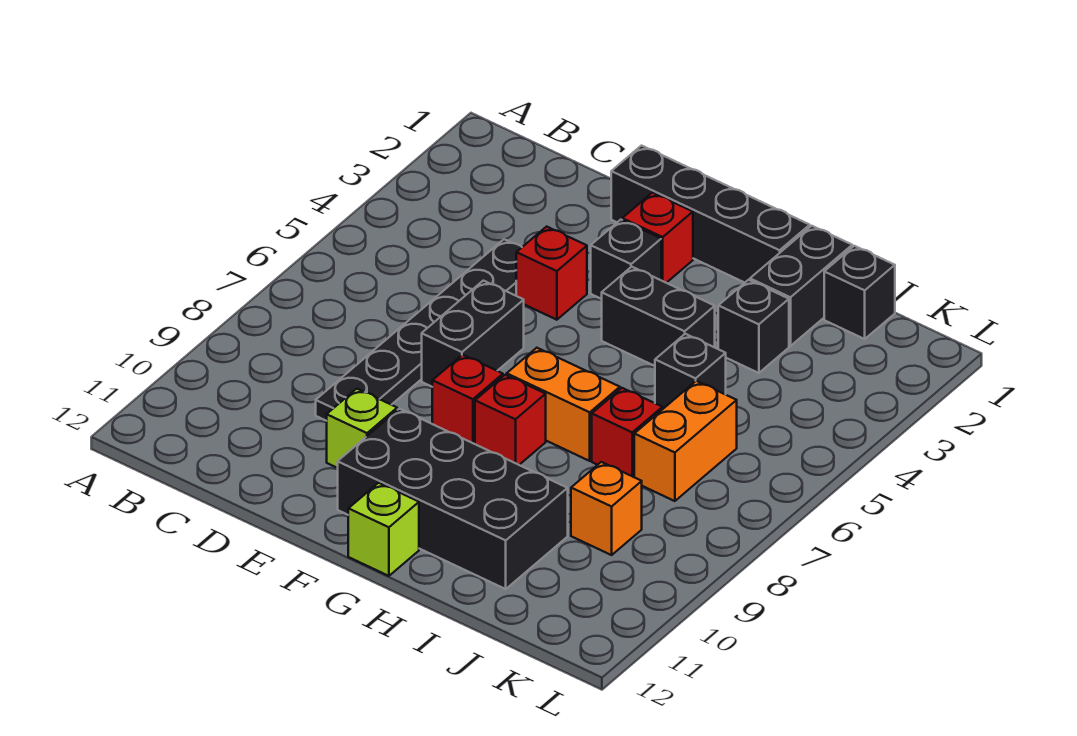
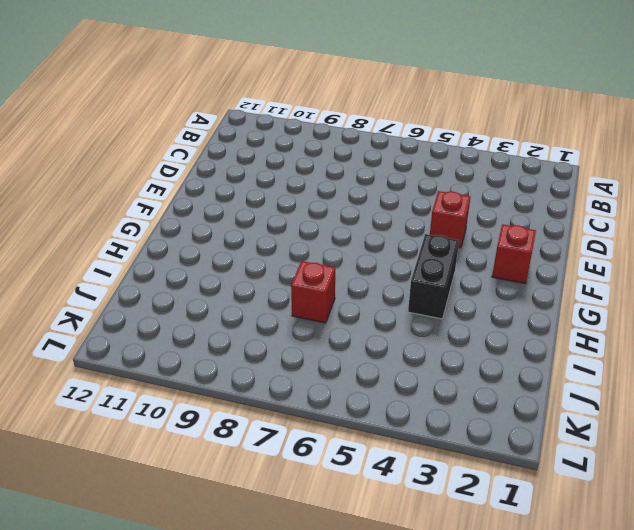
none -> black 1x6 plate [316,239,522,421]
none -> black 1x4 brick [611,146,810,283]
none -> black 1x2 brick [422,281,524,387]

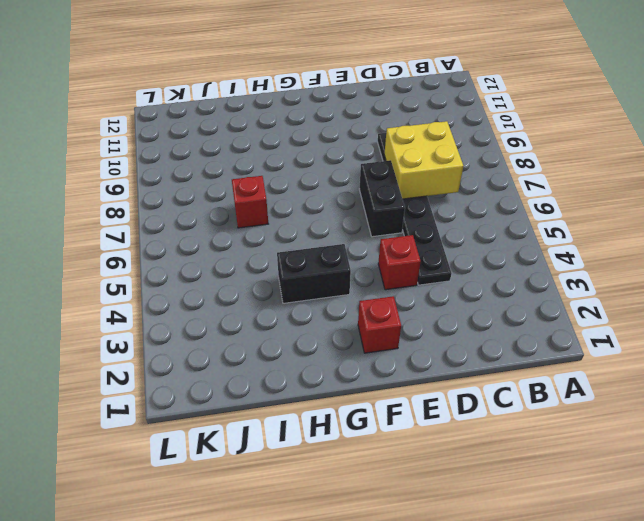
yellow 2x2 brick [384,121,463,199] -> none
none -> black 1x4 brick [611,146,810,283]
none -> lime 1x1 brick [327,389,397,468]
none -> black 1x1 brick [591,220,661,299]

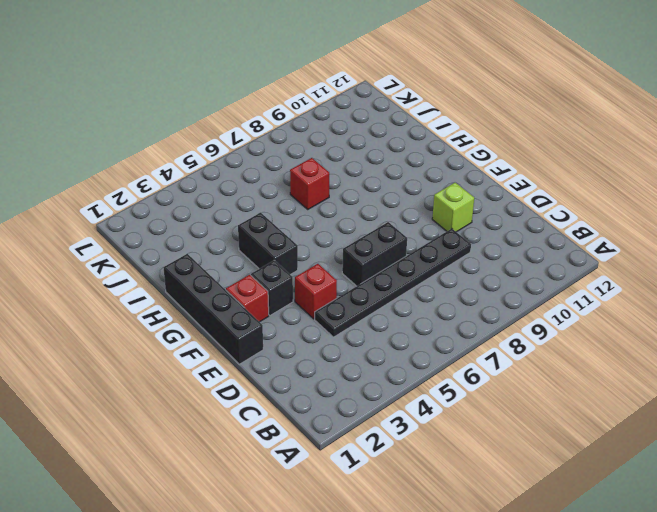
none -> red 1x1 brick [432,355,503,444]
none -> black 2x4 brick [338,409,568,589]
none -> orange 1x2 brick [507,348,620,461]

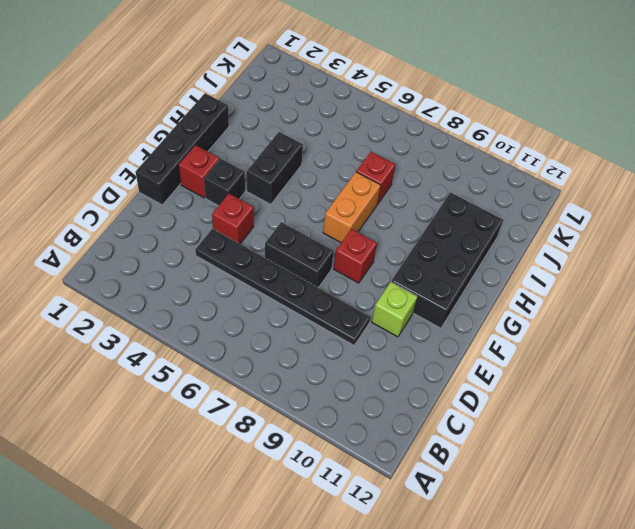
none -> red 1x1 brick [475,375,546,465]
none -> lime 1x1 brick [348,483,419,576]
none -> black 1x2 brick [750,226,852,346]

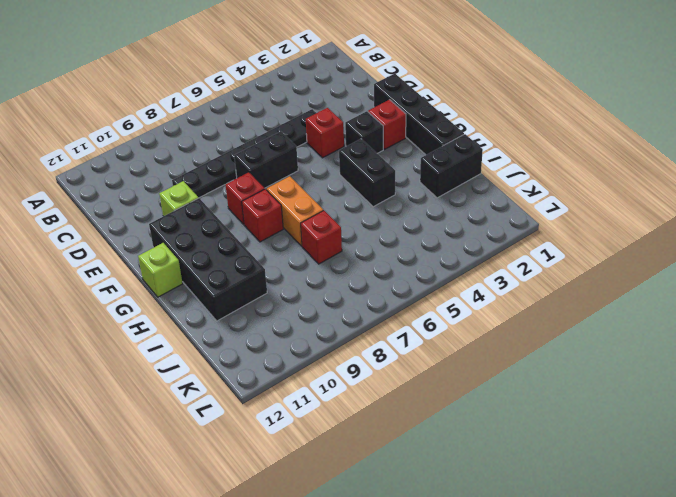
none -> black 1x1 brick [718,280,789,373]
none -> black 1x1 brick [655,334,726,409]
none -> black 1x1 brick [824,246,895,339]

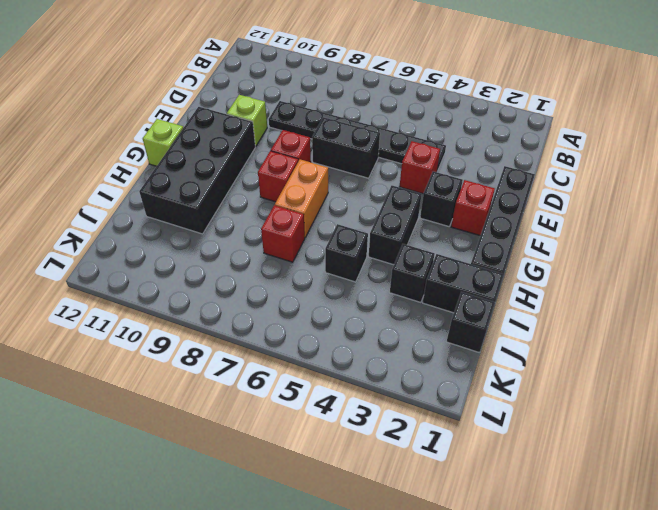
none -> orange 1x2 brick [634,381,737,501]
none -> orange 1x1 brick [571,462,642,555]

